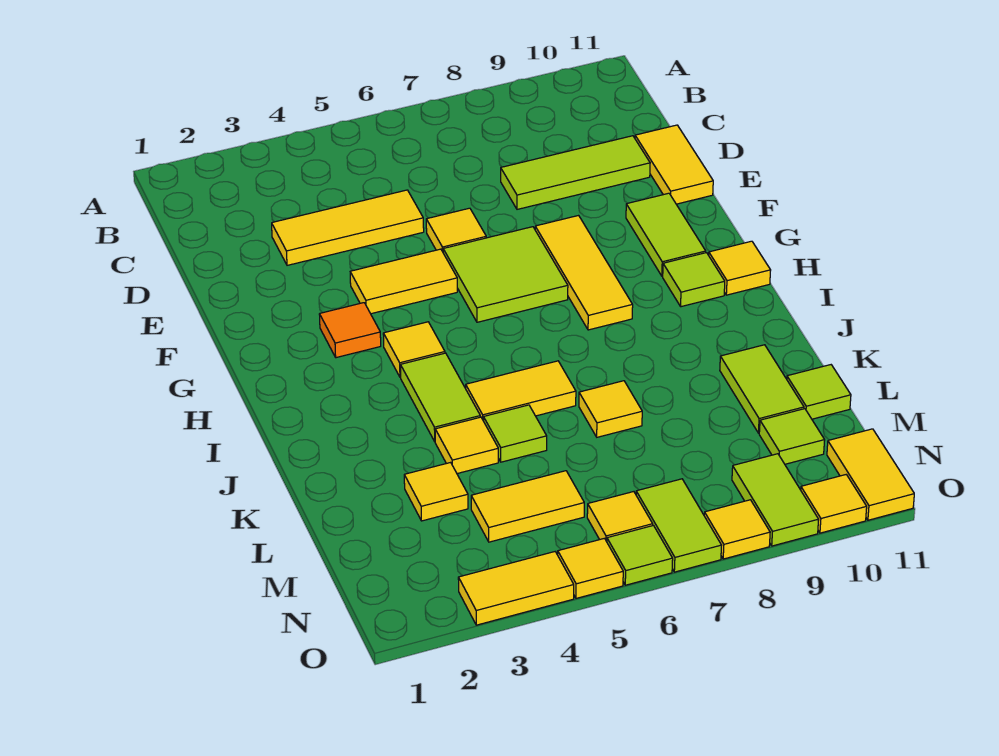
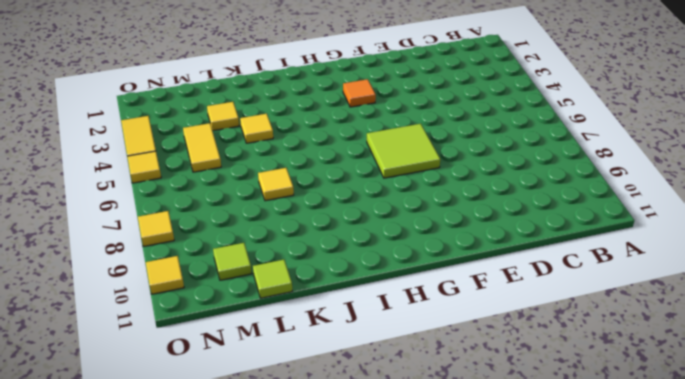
none -> yellow 1x3 tile [272,190,424,265]
none -> lime 1x3 tile [501,136,650,209]
none -> yellow 1x2 tile [635,125,713,204]
none -> yellow 1x1 tile [426,208,486,252]

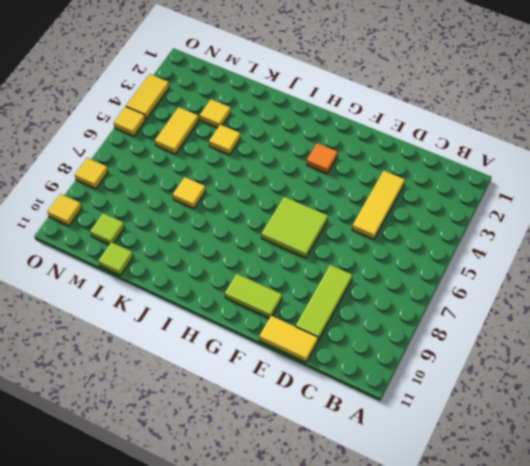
none -> yellow 1x1 tile [426,208,486,252]
none -> yellow 1x2 tile [350,249,457,314]
none -> yellow 1x3 tile [535,216,633,330]
none -> yellow 1x1 tile [383,322,445,377]

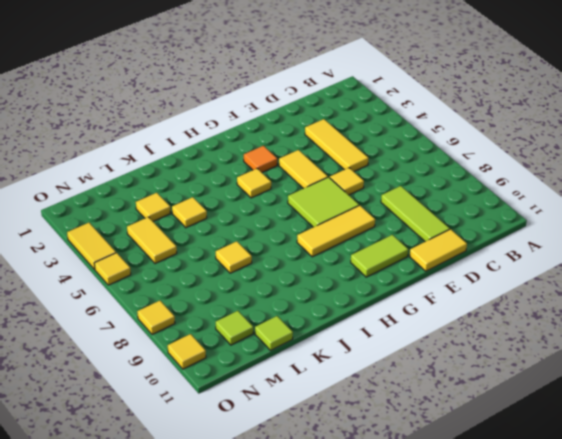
none -> lime 1x1 tile [663,253,725,307]
none -> yellow 1x1 tile [709,241,771,295]
none -> lime 1x2 tile [401,353,480,441]
none -> yellow 1x2 tile [466,361,576,421]

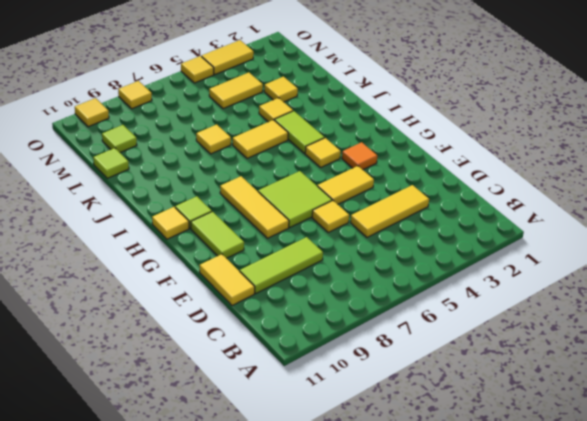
none -> lime 1x1 tile [484,405,547,462]
none -> lime 1x2 tile [720,345,804,433]
none -> yellow 1x1 tile [587,492,653,542]
none -> lime 1x2 tile [636,479,722,572]

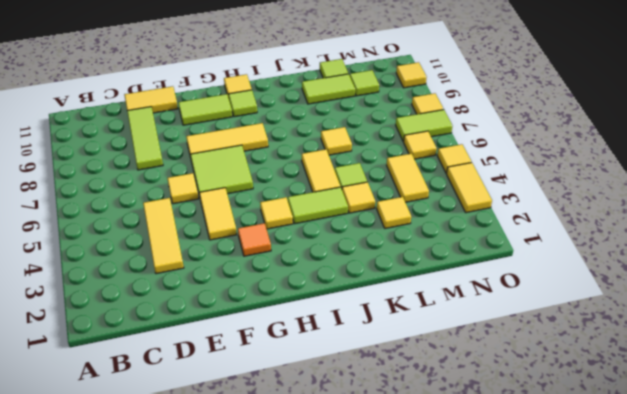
none -> lime 1x2 tile [732,454,819,546]
none -> yellow 1x2 tile [827,429,914,520]
none -> lime 1x1 tile [607,525,673,585]

